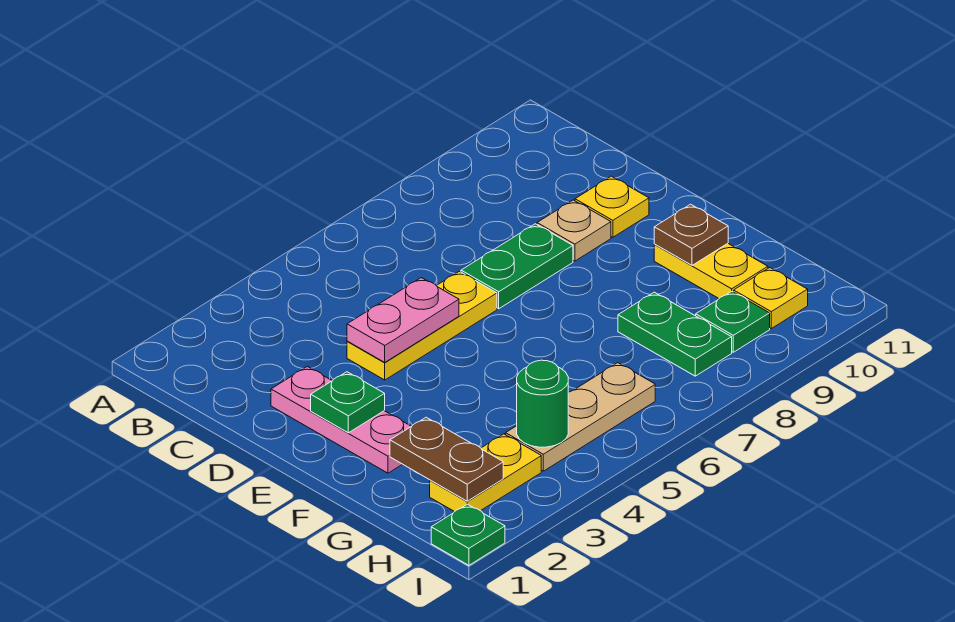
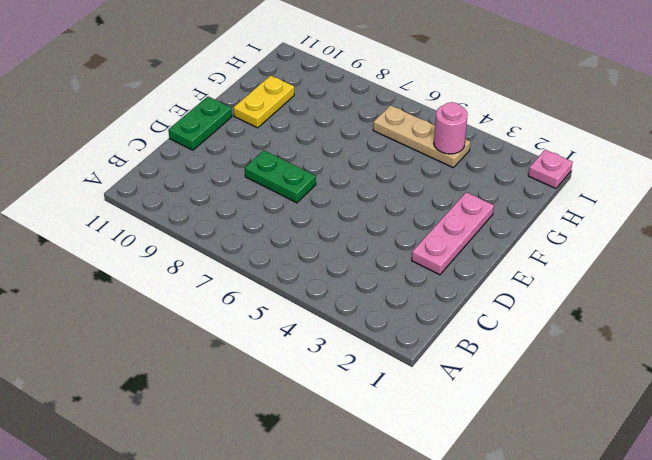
green 1x2 plate [168,97,232,150] -> green 1x2 plate moved to [618,292,732,376]
pink 1x1 round brick [434,102,468,154] -> green 1x1 round brick [517,360,568,447]
pink 1x1 plate [528,150,573,188] -> green 1x1 plate [431,504,505,565]
none -> yellow 1x3 plate [347,271,497,380]
none -> tan 1x1 plate [537,200,611,261]
none -> yellow 1x1 plate [575,176,649,237]

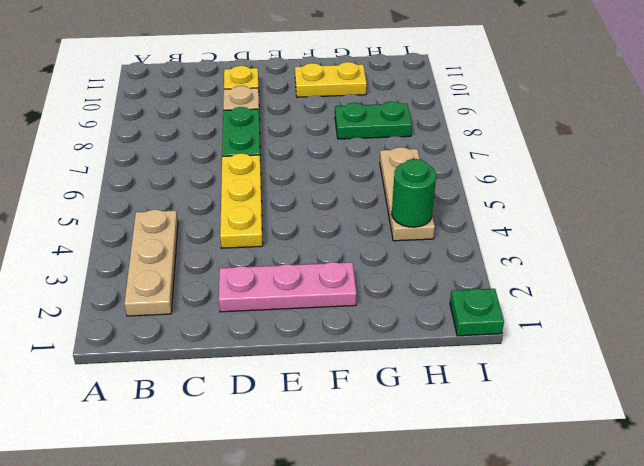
tan 1x3 plate [124,209,178,316] -> none
none -> yellow 1x2 plate [430,434,541,512]
none -> green 1x1 plate [696,291,770,352]
none -> yellow 1x1 plate [734,268,808,328]

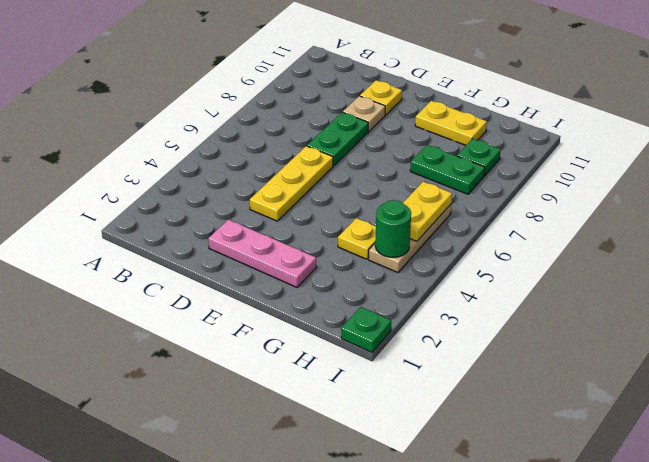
yellow 1x1 plate [338,218,376,259] -> yellow 1x1 plate moved to [734,268,808,328]
yellow 1x2 plate [403,182,452,241] -> yellow 1x2 plate moved to [430,434,541,512]
none -> pink 1x2 plate [347,278,459,362]
none -> green 1x1 plate [311,372,385,433]
none -> brown 1x1 plate [654,204,728,265]

